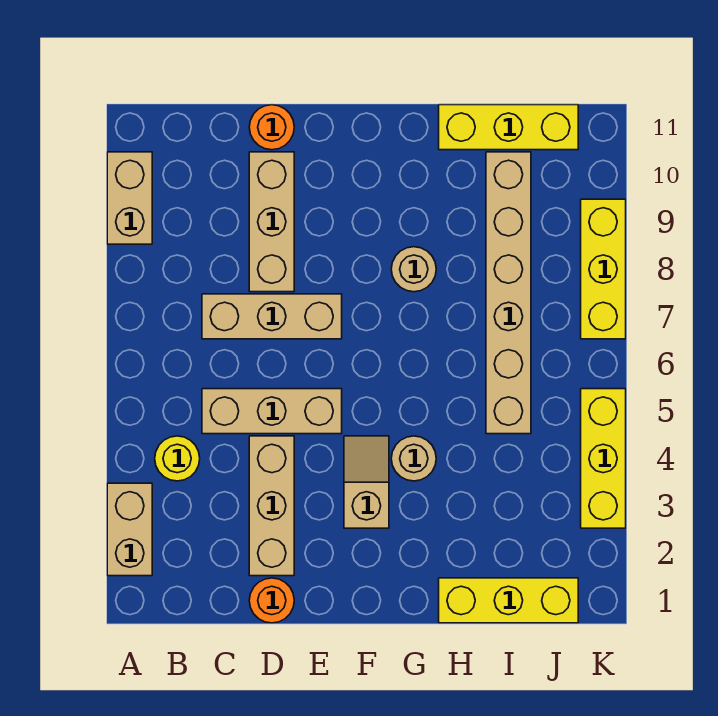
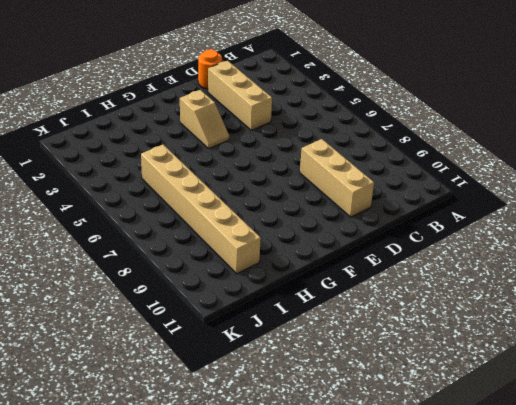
none -> tan 1x2 brick [107,483,152,576]
none -> tan 1x2 brick [107,152,152,244]
none -> yellow 1x1 round brick [155,436,200,481]

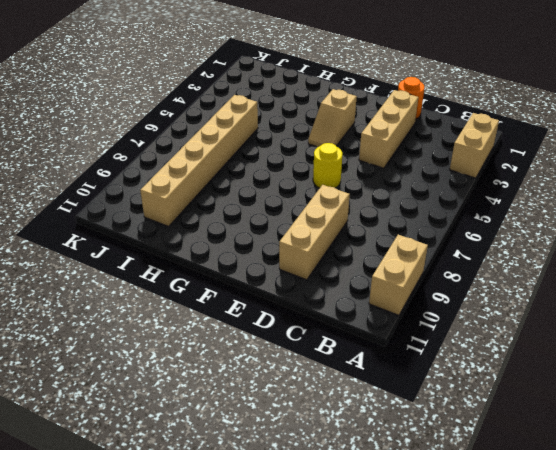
yellow 1x1 round brick [313,143,342,188] -> yellow 1x1 round brick moved to [155,436,200,481]
none -> tan 1x3 brick [202,389,342,434]
none -> tan 1x3 brick [202,294,342,339]
none -> orange 1x1 round brick [249,105,294,150]

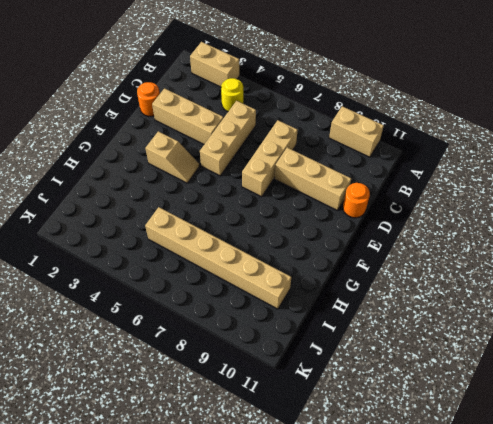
none -> tan 1x1 round brick [391,436,436,481]
none -> tan 1x1 round brick [391,247,436,292]
none -> yellow 1x3 brick [439,578,578,623]

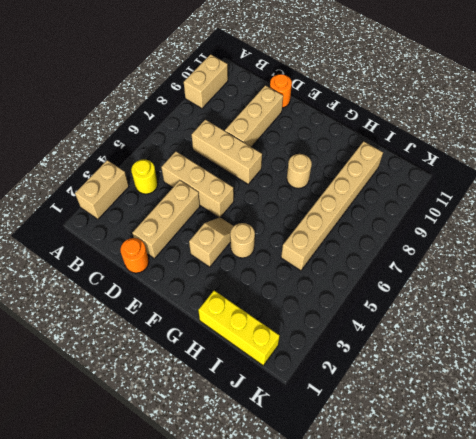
none -> yellow 1x3 brick [439,105,578,150]
none -> yellow 1x3 brick [581,389,626,528]
none -> yellow 1x3 brick [581,199,626,339]

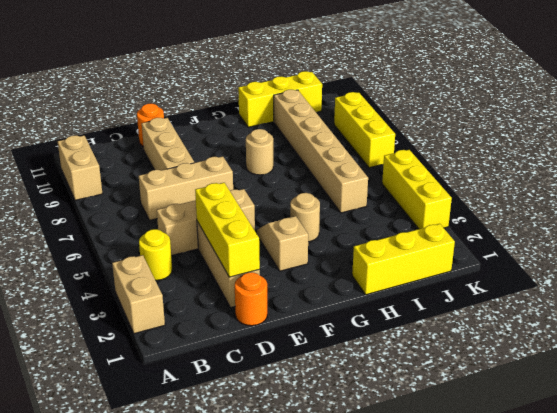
yellow 1x3 brick [195,183,260,277] -> none

